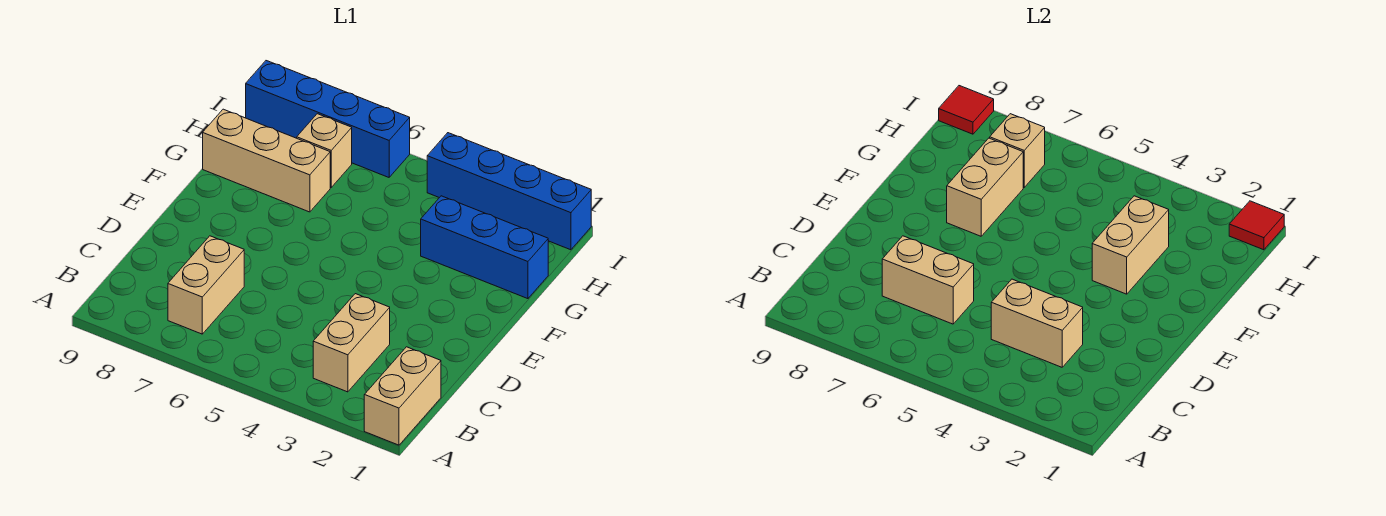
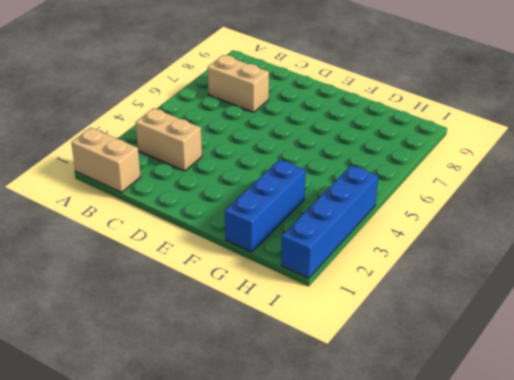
none -> tan 1x3 brick [203,109,330,212]
none -> tan 1x1 brick [297,114,352,187]
none -> blue 1x4 brick [246,61,410,177]

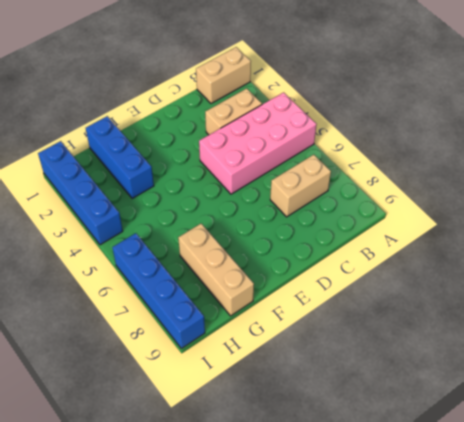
pink 2x4 brick [199,92,317,194] -> none
none -> tan 1x1 brick [297,114,352,187]
none -> tan 1x2 brick [991,279,1083,367]
none -> tan 1x2 brick [882,236,974,324]

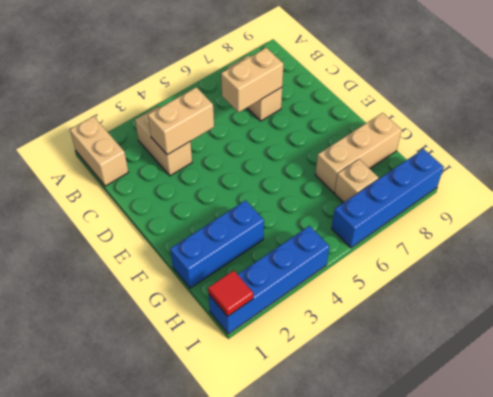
none -> tan 1x2 brick [1092,196,1169,294]
none -> tan 1x2 brick [947,138,1023,236]
none -> tan 1x1 brick [990,114,1045,187]

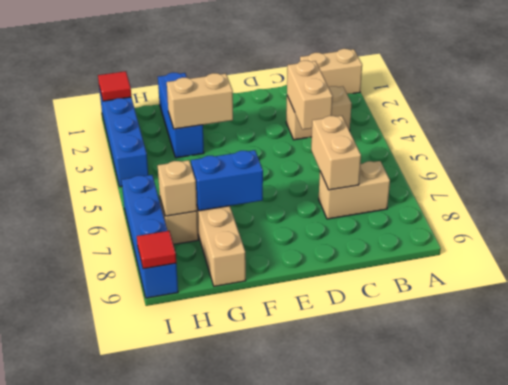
blue 1x2 brick [191,150,263,211] -> tan 1x2 brick [947,138,1023,236]

